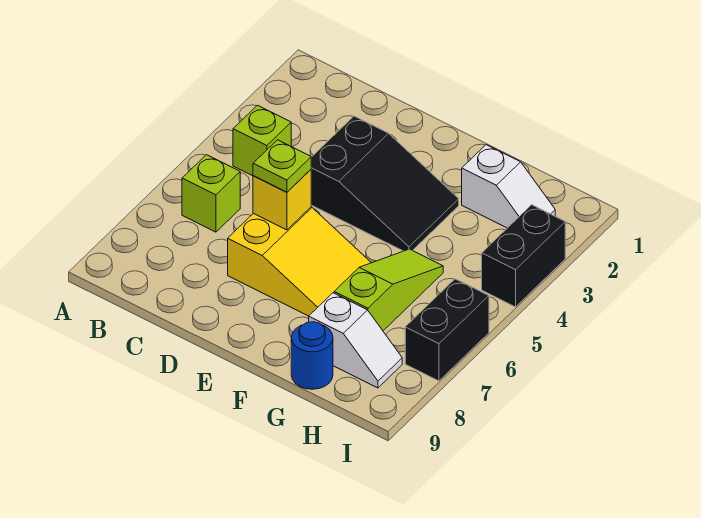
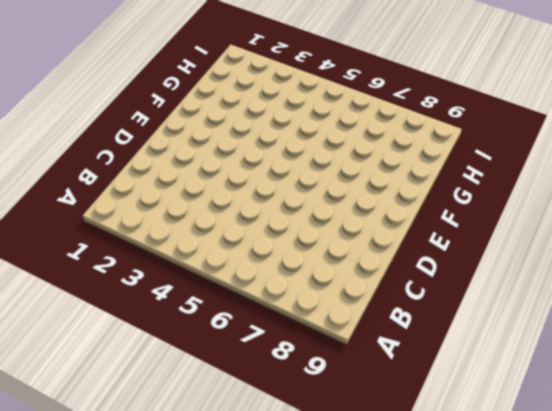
none -> lime 1x1 brick [233,105,291,176]
none -> lime 1x1 brick [182,155,240,232]
none -> black 2x3 slope [311,116,459,251]

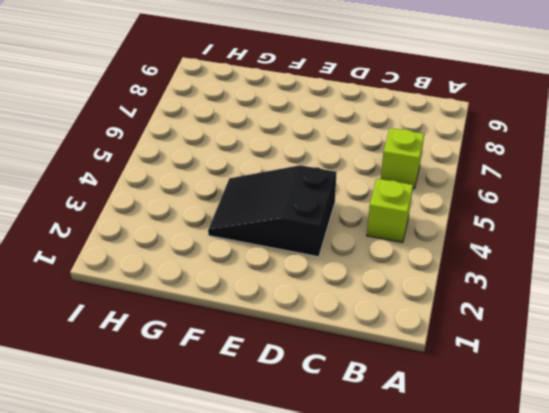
none -> yellow 2x3 slope [228,207,371,316]
none -> white 1x2 slope [462,145,555,228]
none -> lime 1x3 slope [334,249,443,331]

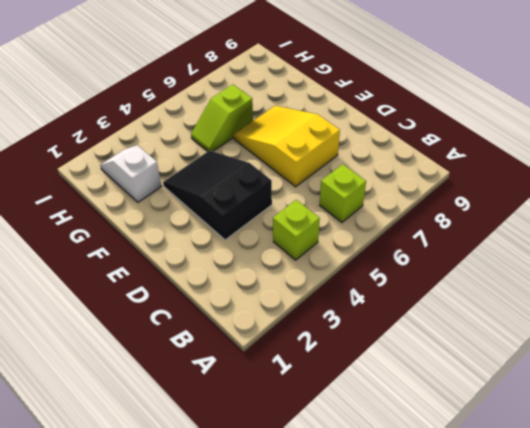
lime 1x2 slope [191,84,253,151] -> lime 1x3 slope [334,249,443,331]
none -> white 1x2 slope [309,293,402,388]
none -> blue 1x1 round brick [291,322,333,389]
none -> black 1x2 brick [482,205,565,307]

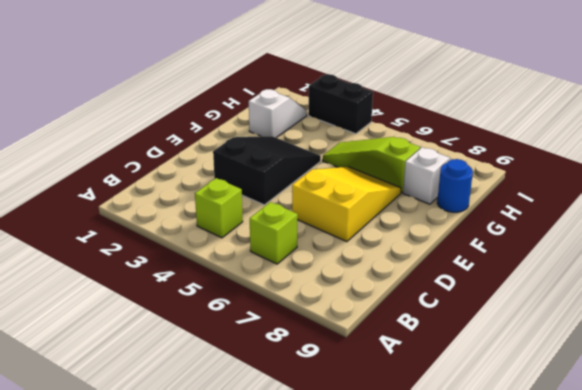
none -> black 1x2 brick [405,279,489,381]
none -> yellow 1x1 brick [253,170,311,230]
none -> lime 1x1 plate [253,140,311,192]

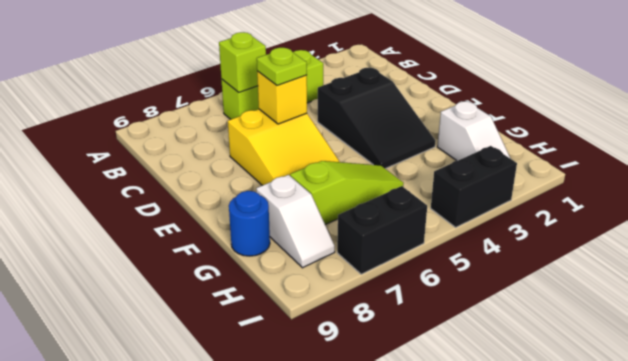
lime 1x1 brick [219,32,266,92] -> none

